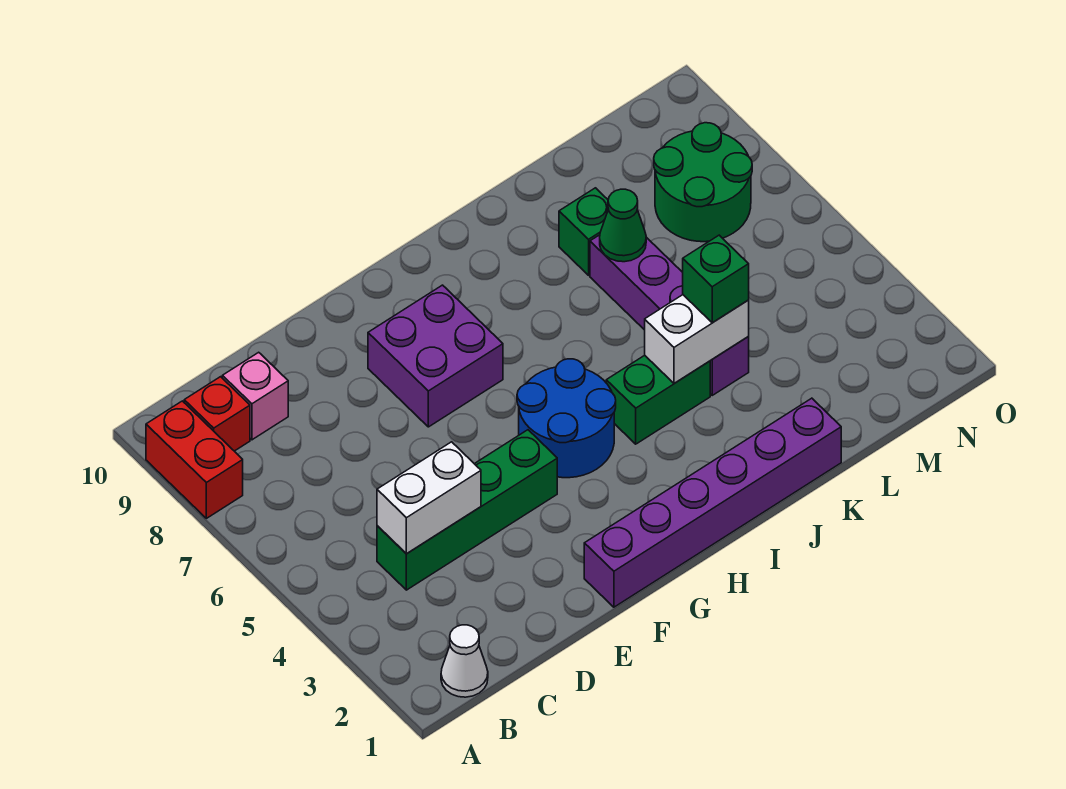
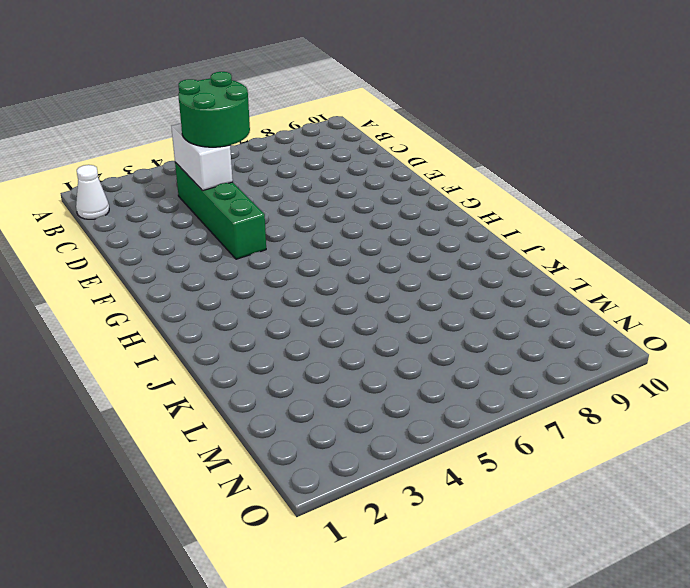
green 2x2 round brick [178,72,250,147] -> green 2x2 round brick moved to [654,123,752,242]
none -> red 1x2 brick [146,401,243,518]
none -> red 1x1 brick [184,377,250,451]
none -> pink 1x1 brick [222,352,288,440]

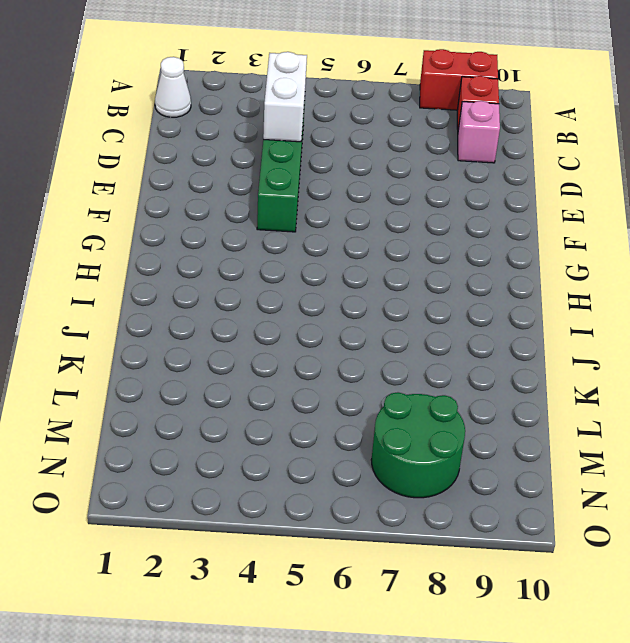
none -> purple 1x6 brick [584,398,841,607]
none -> purple 2x2 brick [368,285,503,427]
none -> blue 2x2 round brick [517,359,616,478]

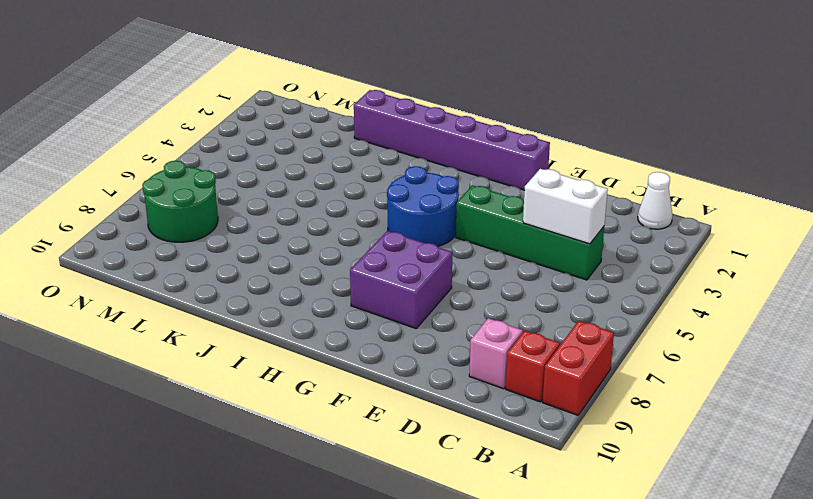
none -> green 1x2 brick [606,355,710,444]
none -> purple 1x4 brick [590,235,749,395]
none -> green 1x1 brick [559,188,608,275]

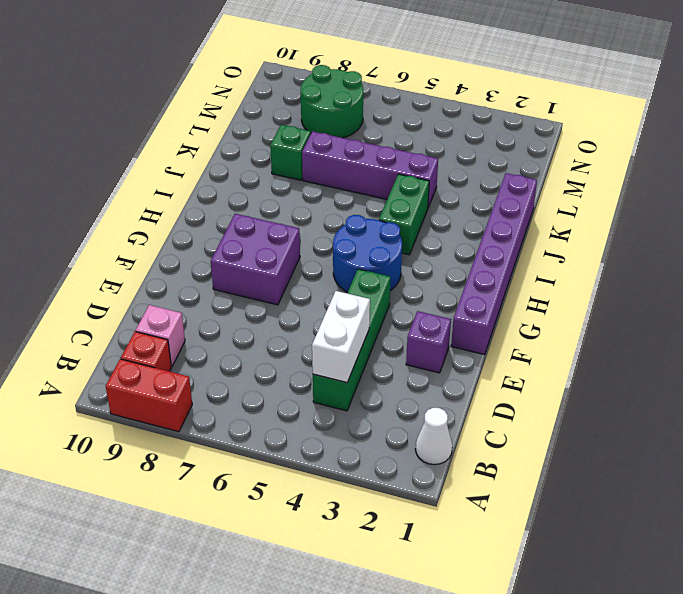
purple 1x1 brick [406,311,451,373] -> none
none -> white 1x2 brick [645,295,749,383]
none -> green 1x1 cone [600,189,646,262]
none -> green 1x1 brick [683,235,749,323]

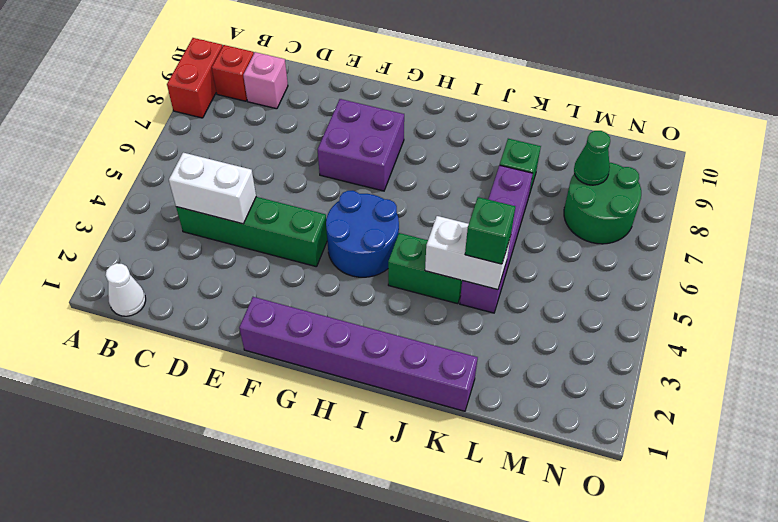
green 1x1 cone [574,131,610,185] -> green 1x1 cone moved to [600,189,646,262]

